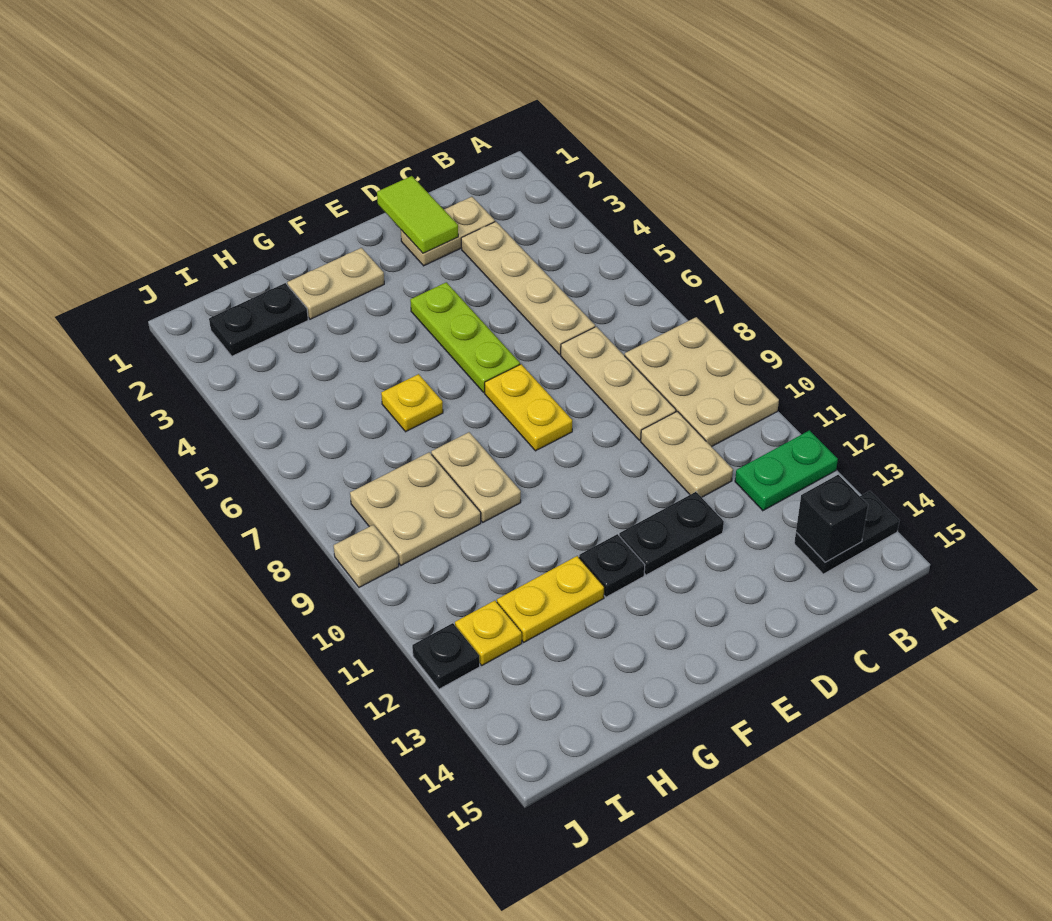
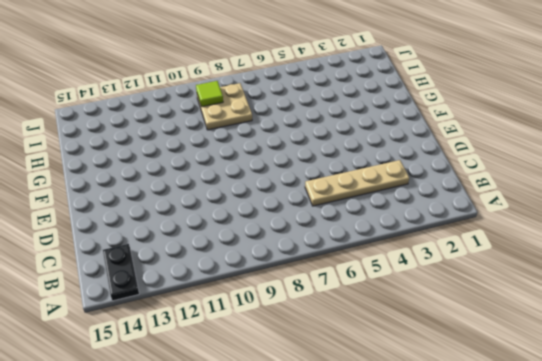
lime 1x1 tile [196,81,223,107] -> none
none -> tan 2x3 plate [625,317,779,447]
none -> green 1x2 plate [735,430,838,511]
none -> tan 1x2 plate [401,197,495,266]

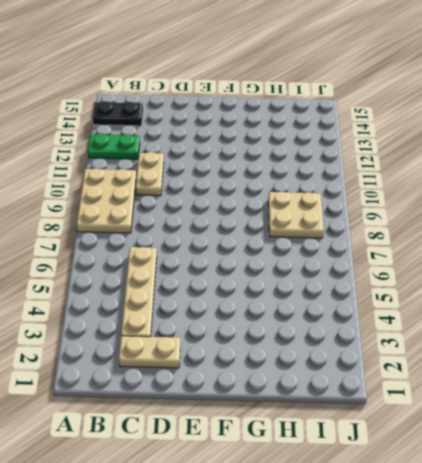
none -> tan 1x3 plate [561,327,676,440]
none -> black 1x2 plate [619,492,724,575]
none -> lime 1x3 plate [410,282,520,392]

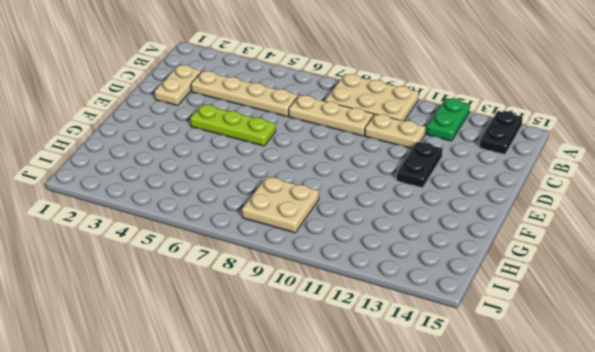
none -> yellow 1x2 plate [485,364,572,451]
none -> tan 1x2 plate [287,248,384,319]
none -> black 1x1 plate [579,534,645,597]

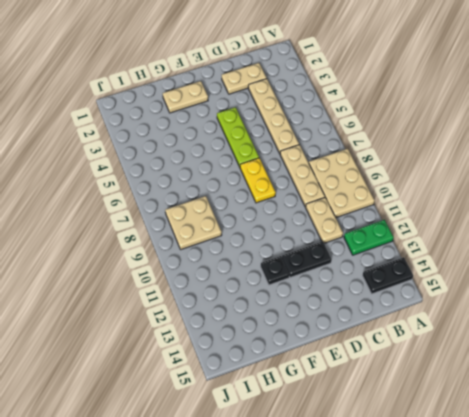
none -> yellow 1x1 plate [381,374,443,432]
none -> tan 1x2 plate [431,432,521,522]
none -> yellow 1x2 plate [497,556,604,642]

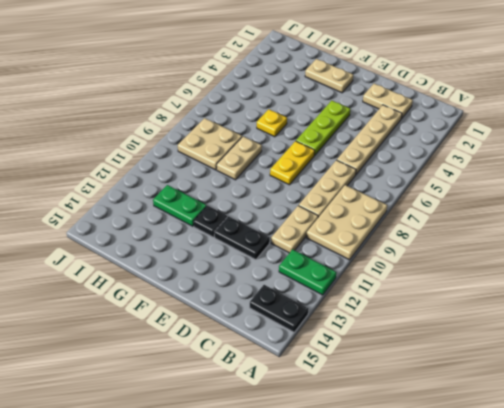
green 1x2 plate [153,185,207,226] -> yellow 1x2 plate [497,556,604,642]
none -> black 1x2 plate [209,283,308,356]
none -> yellow 1x1 plate [455,600,522,665]
none -> tan 1x1 plate [334,525,399,587]

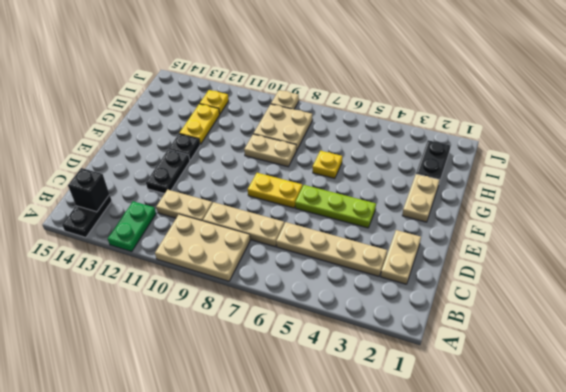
none -> black 1x1 plate [412,623,480,689]
none -> lime 1x2 tile [377,176,458,253]

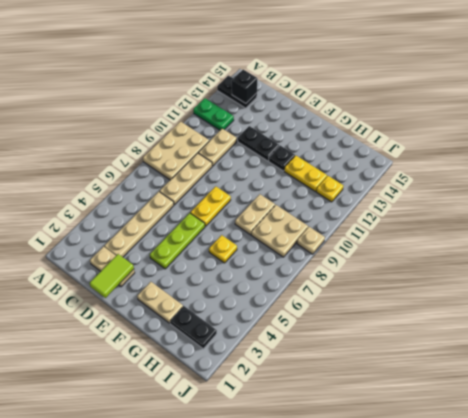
none -> black 1x1 plate [412,623,480,689]

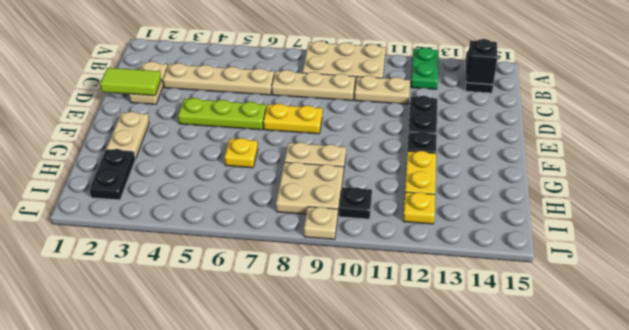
black 1x1 plate [339,187,372,219] -> black 1x1 plate moved to [412,623,480,689]

